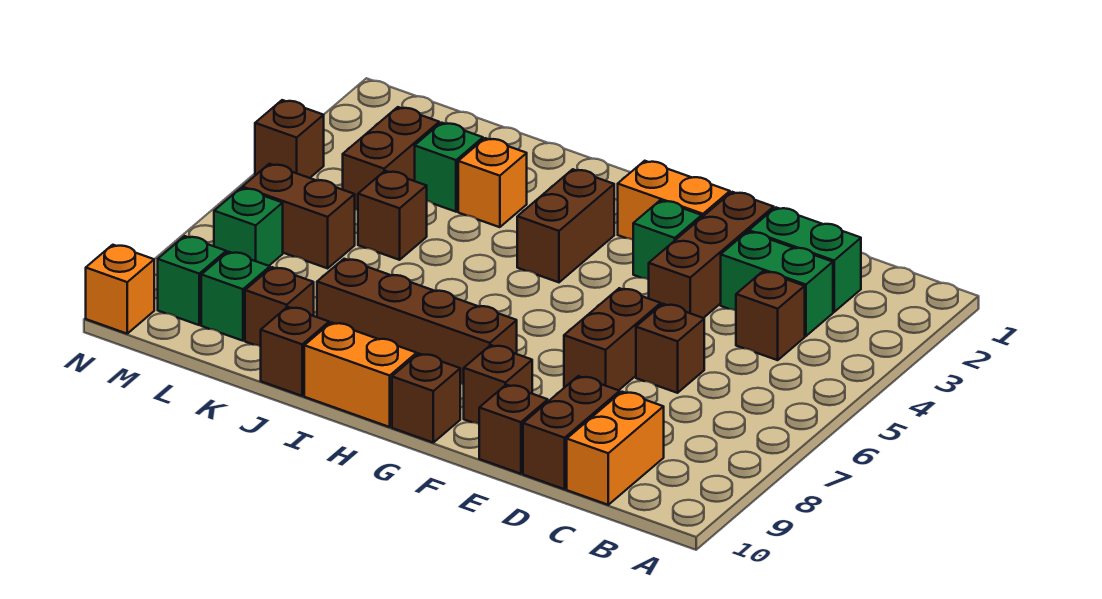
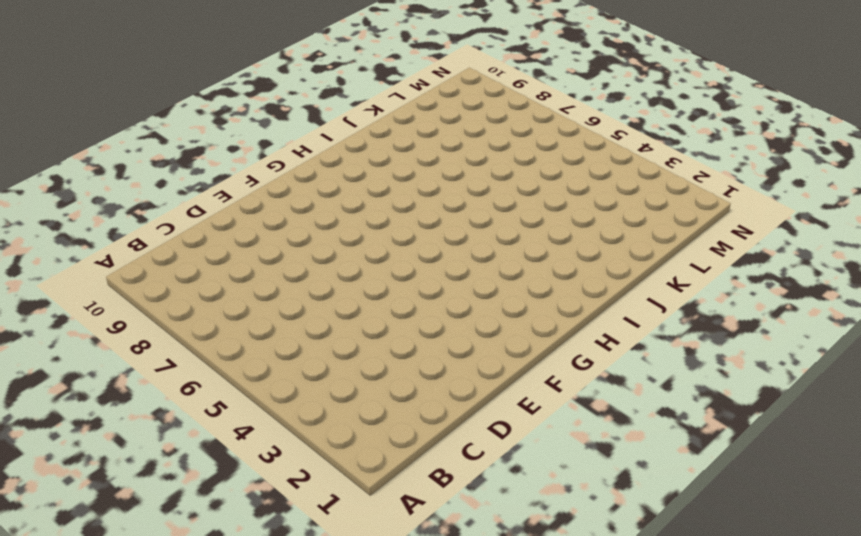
none -> green 1x2 brick [749,208,861,312]
none -> green 1x2 brick [721,231,833,336]
none -> brown 1x1 brick [736,271,805,360]

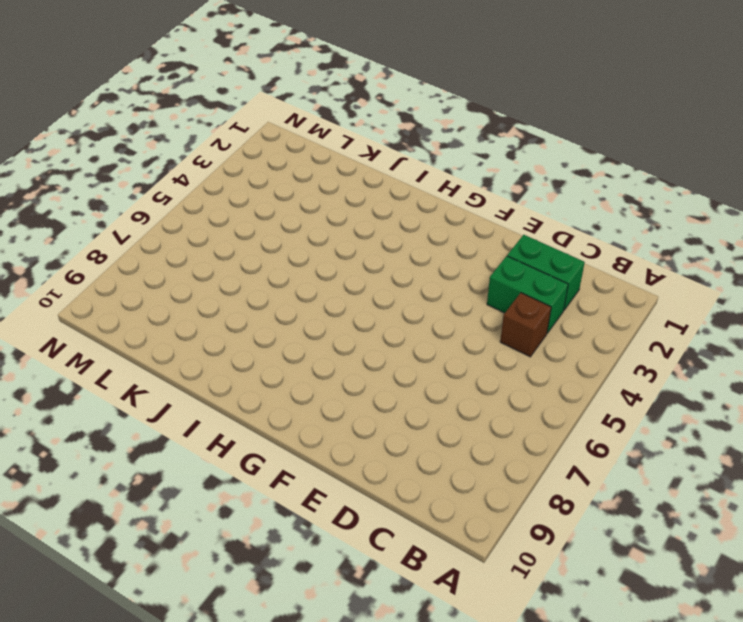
none -> orange 1x2 brick [567,392,664,505]
none -> brown 1x1 brick [636,304,704,393]
none -> brown 1x2 brick [523,376,620,489]

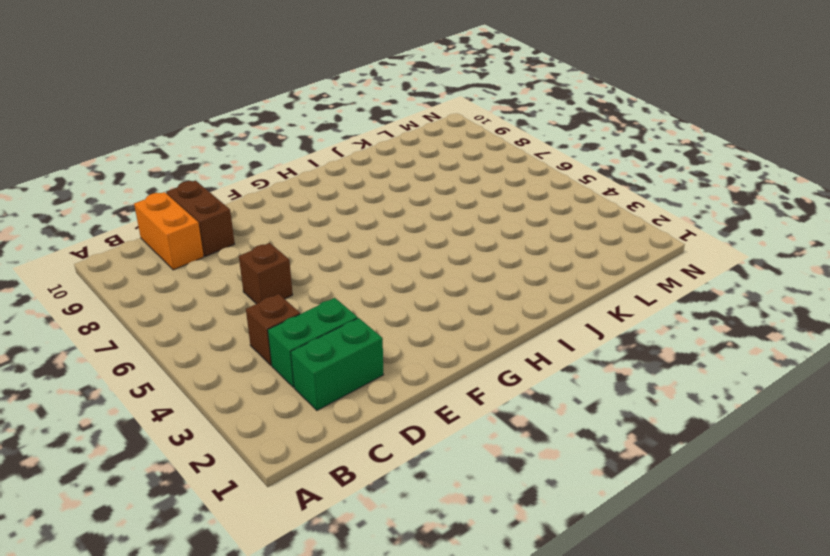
none -> brown 1x3 brick [649,192,774,318]
none -> brown 1x2 brick [564,288,661,390]
none -> brown 1x1 brick [479,385,548,474]

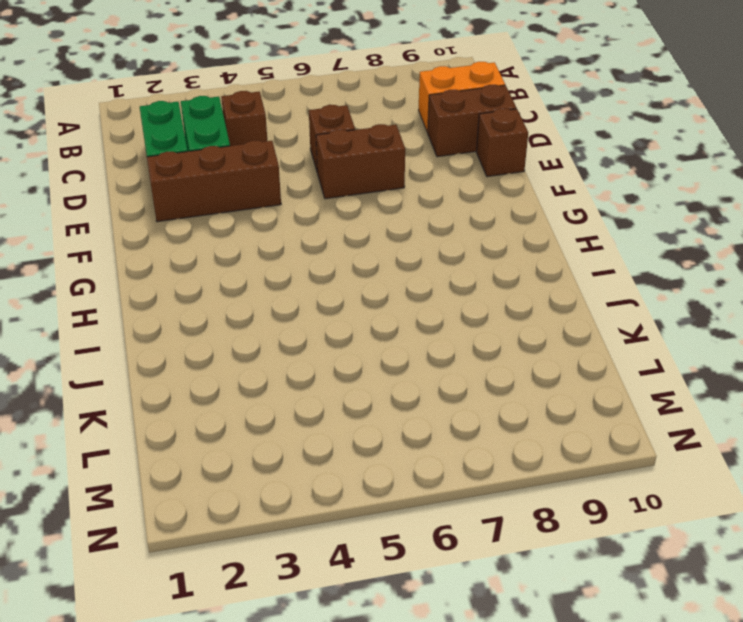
none -> orange 1x2 brick [618,161,730,240]
none -> green 1x1 brick [633,200,702,279]
none -> brown 1x1 brick [464,345,532,424]

